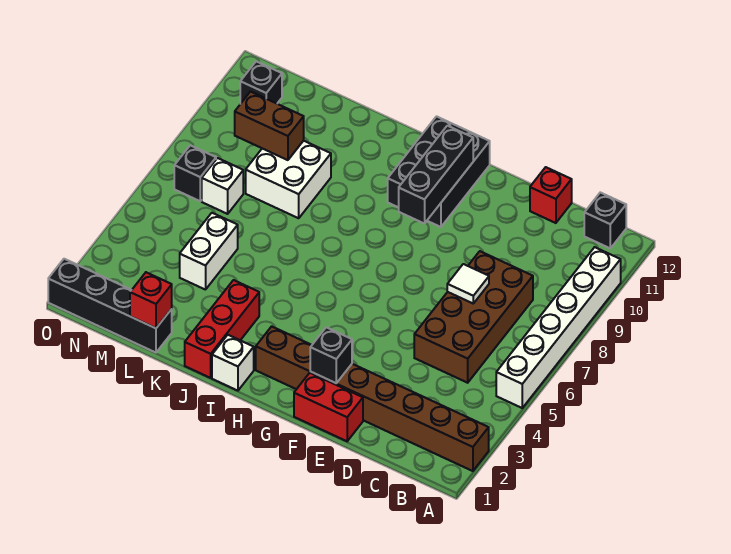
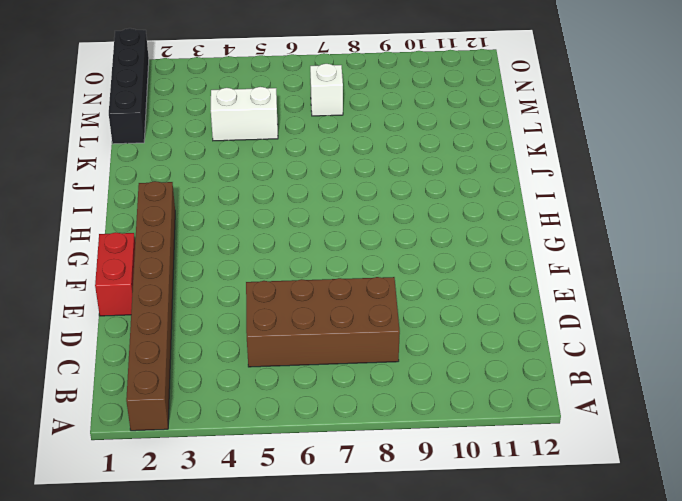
none -> white 1x6 brick [496,247,621,408]
none -> black 1x1 brick [584,192,626,248]
none -> red 1x1 brick [530,167,572,223]

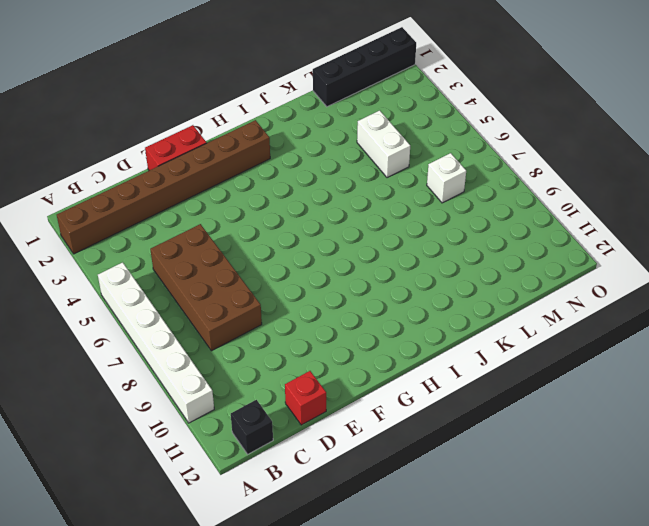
none -> black 2x3 brick [388,116,490,227]
none -> white 1x1 brick [212,335,254,391]
none -> red 1x3 brick [185,280,259,378]

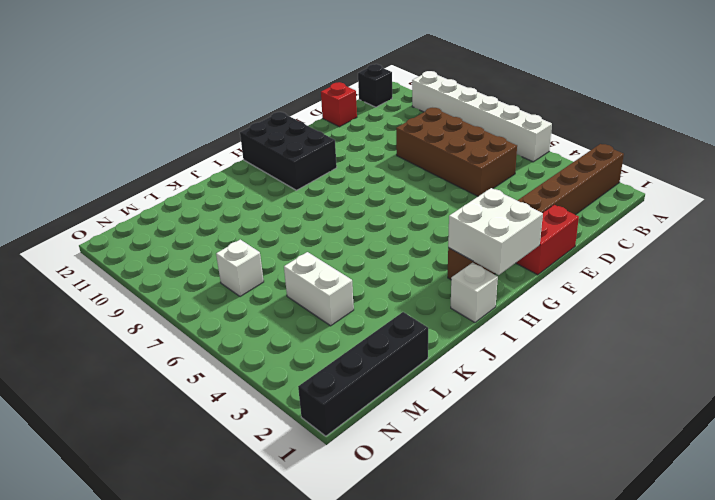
white 2x2 brick [448,188,543,275] -> white 2x2 brick moved to [246,141,331,218]
none -> red 1x3 brick [185,280,259,378]
none -> black 1x1 brick [174,145,216,201]
none -> black 1x1 brick [240,61,282,104]

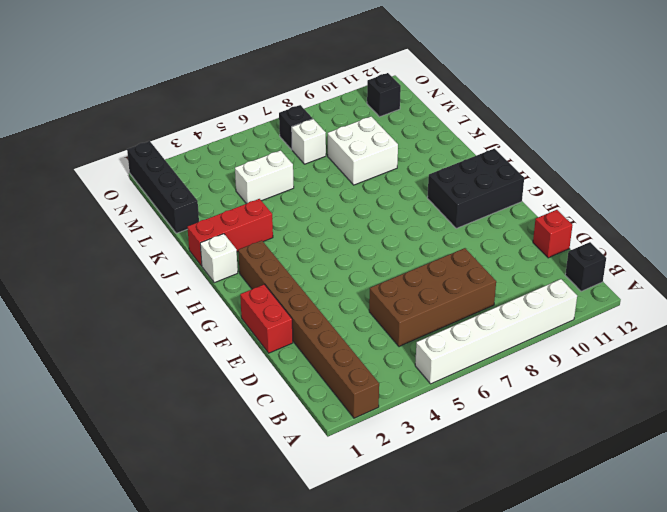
none -> white 1x1 tile [447,264,489,303]
none -> black 1x1 brick [310,327,352,383]
none -> black 1x3 brick [399,126,473,224]

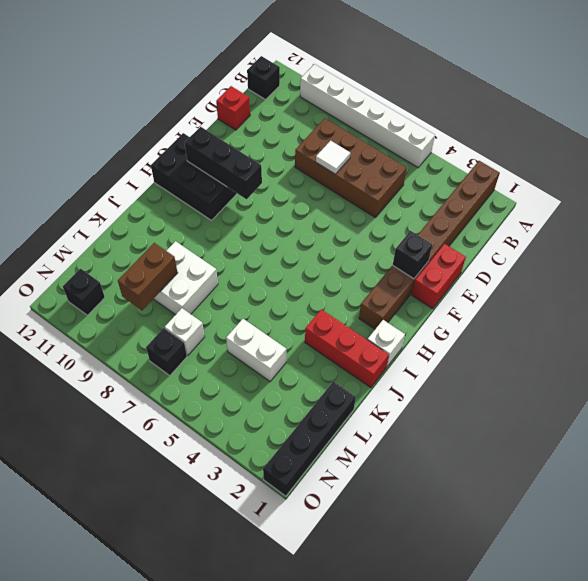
none -> red 1x1 brick [130,272,172,328]

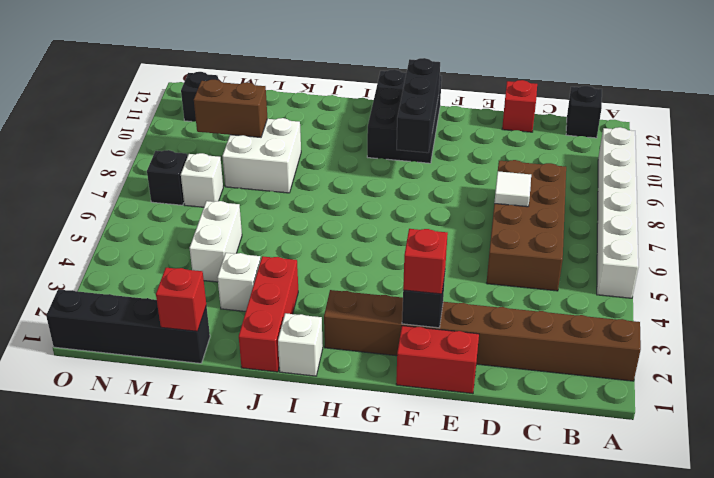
red 1x1 brick [403,229,448,294] -> none
white 1x1 brick [217,253,261,311] -> none

